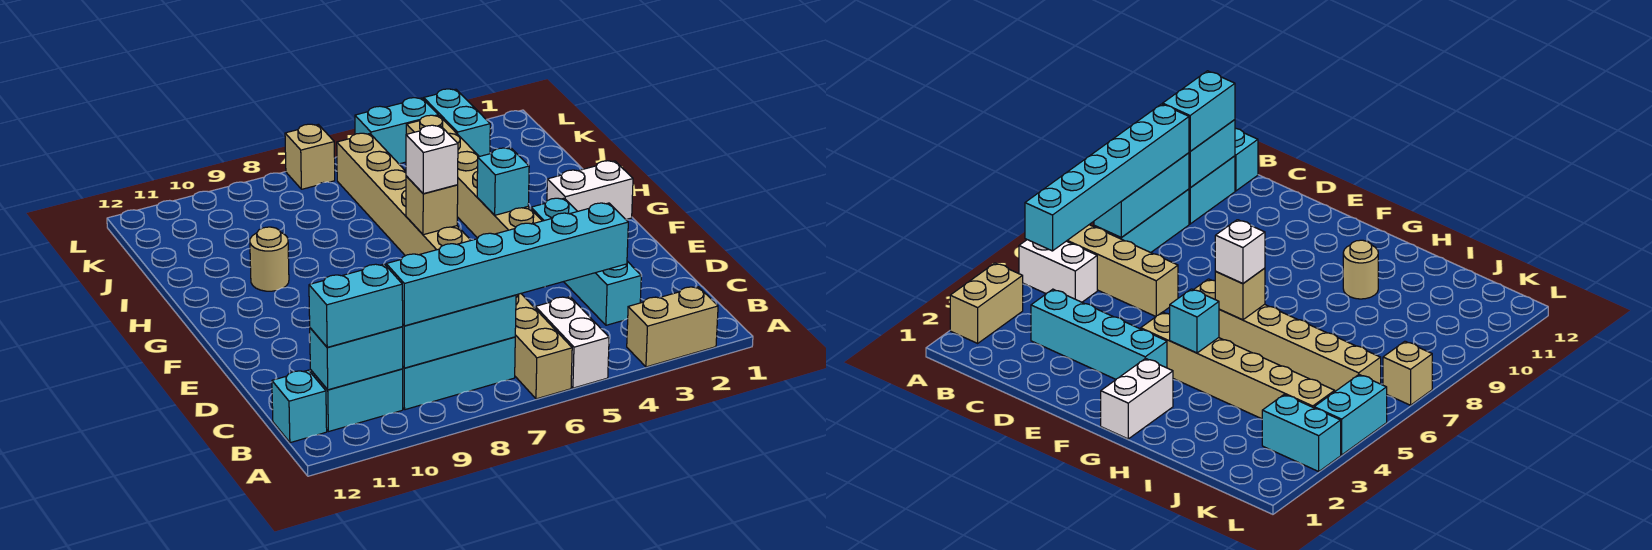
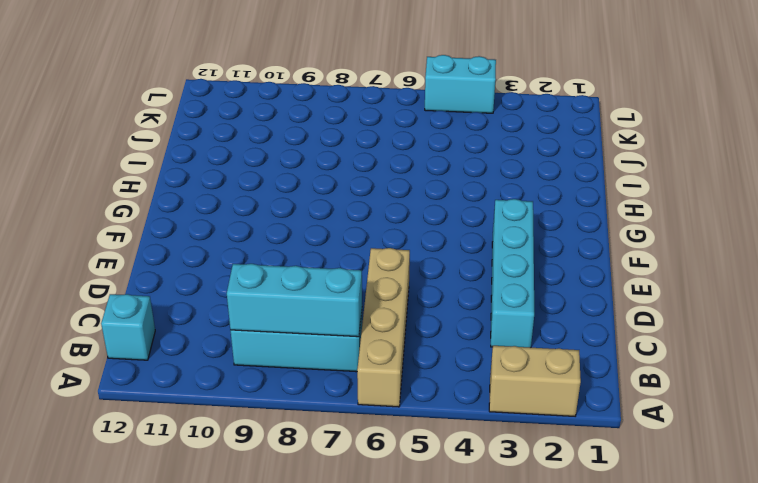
none -> white 1x2 brick [535,297,609,388]
none -> cyan 1x2 brick [310,369,403,432]
none -> tan 1x6 brick [406,115,542,238]

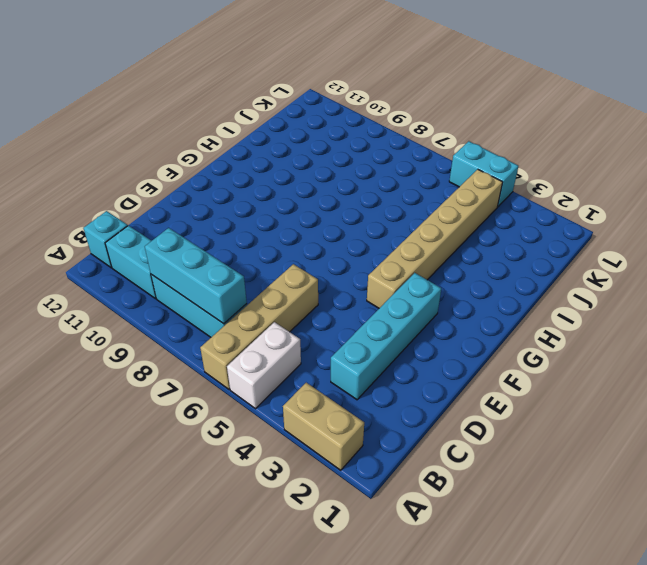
none -> tan 1x6 brick [337,133,471,256]
none -> white 1x2 brick [547,161,633,220]
none -> tan 1x1 round brick [250,227,289,291]

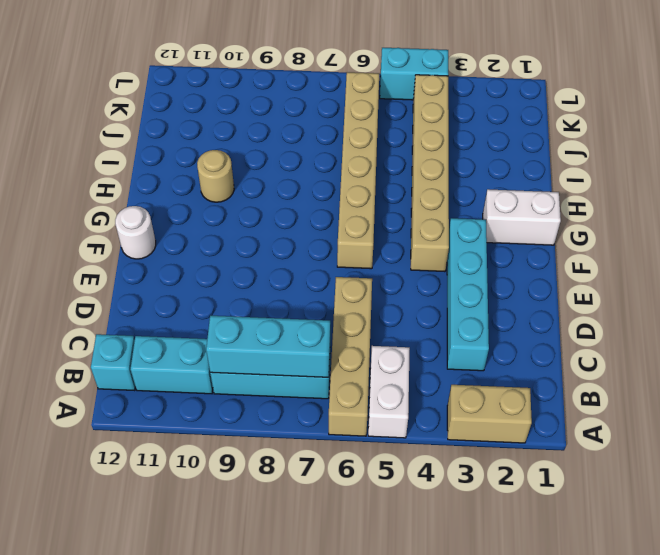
white 1x1 round brick [115,206,156,259] -> none
none -> cyan 1x2 brick [424,89,490,157]
none -> tan 1x1 brick [285,124,335,189]
none -> cyan 1x2 brick [310,327,403,390]

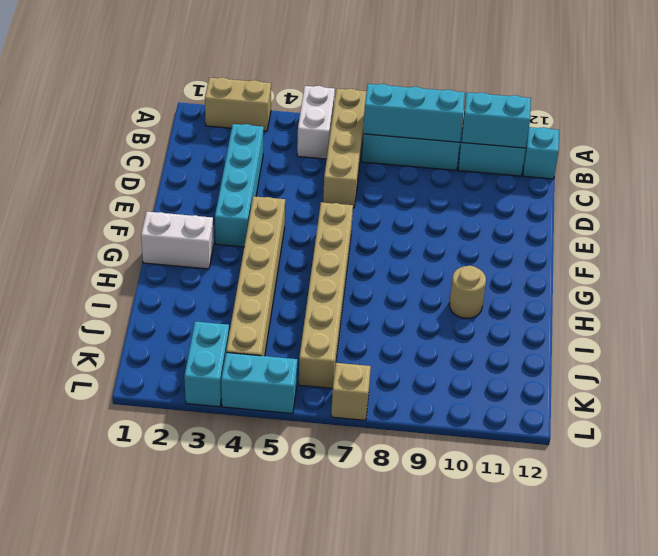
none -> cyan 1x1 brick [477,148,529,215]
none -> tan 1x1 brick [406,176,458,235]
none -> cyan 1x6 brick [386,203,628,326]

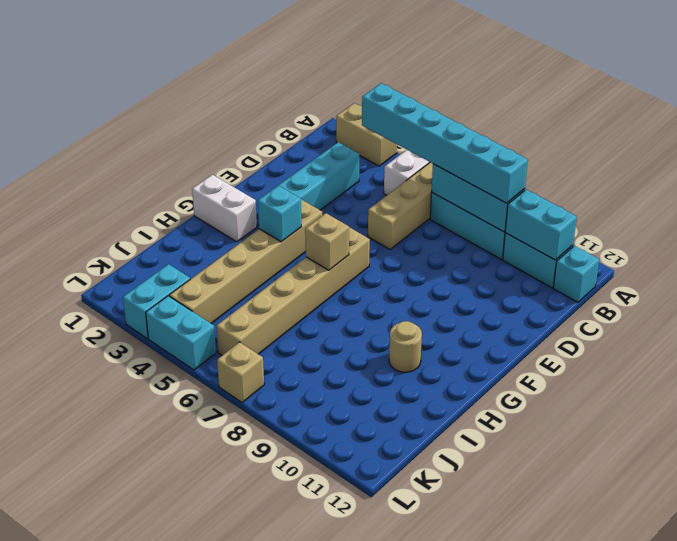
none -> cyan 1x2 brick [309,264,403,347]
none -> white 1x1 brick [406,125,458,194]

